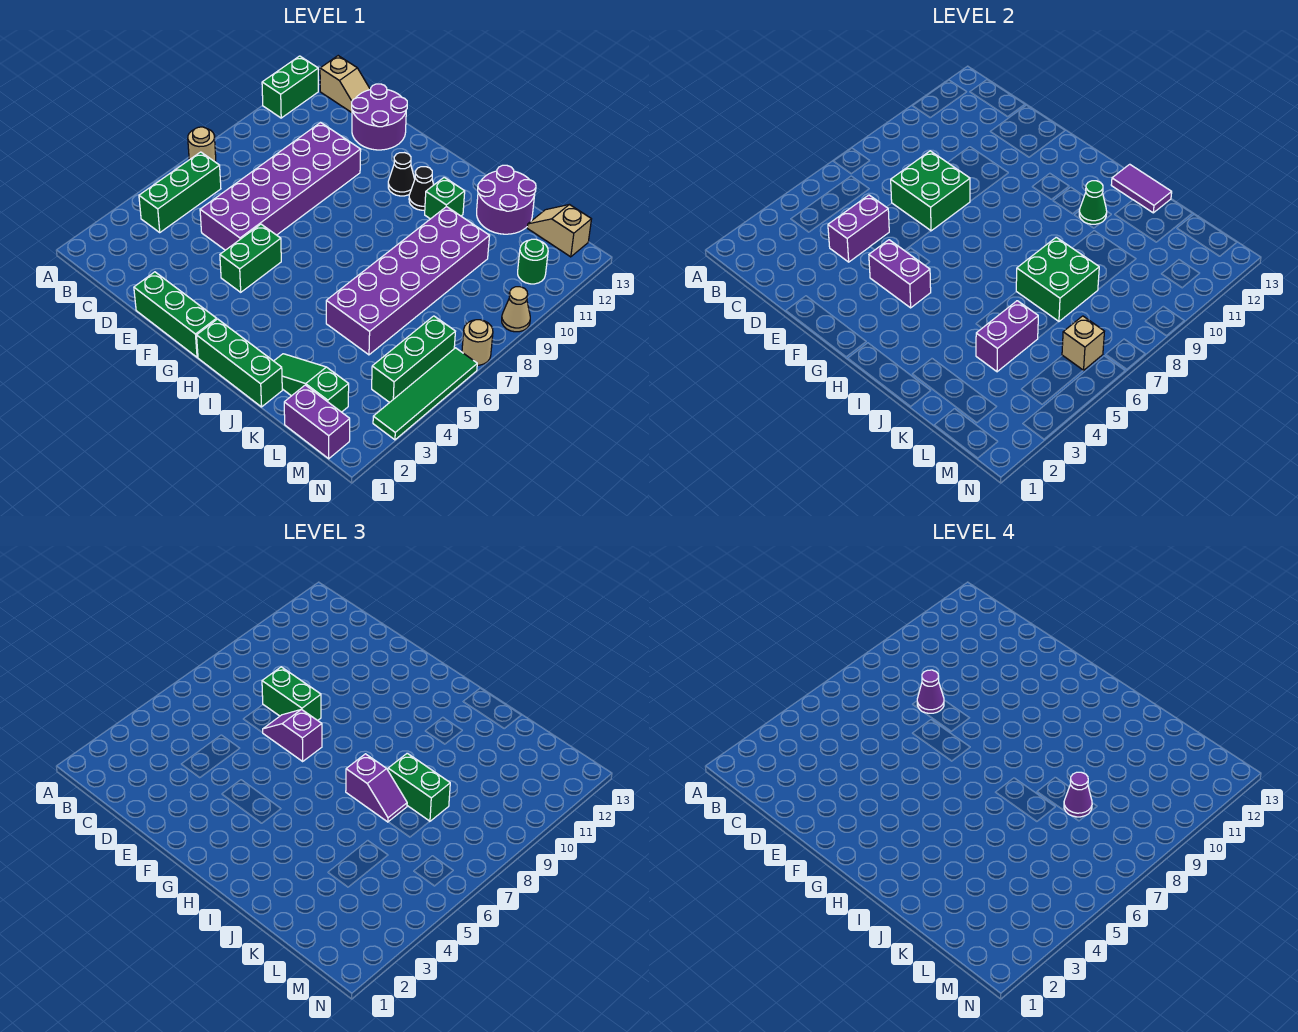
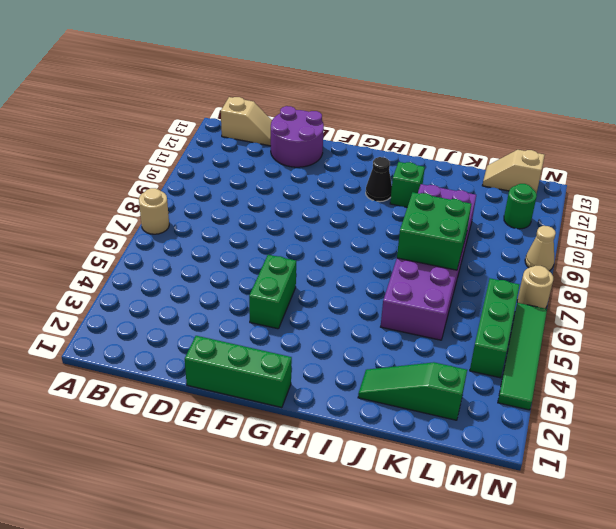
none -> green 1x2 brick [262,56,318,118]
none -> green 1x3 brick [139,152,221,232]
none -> purple 2x6 brick [200,122,361,250]
none -> black 1x1 cone [388,153,415,196]

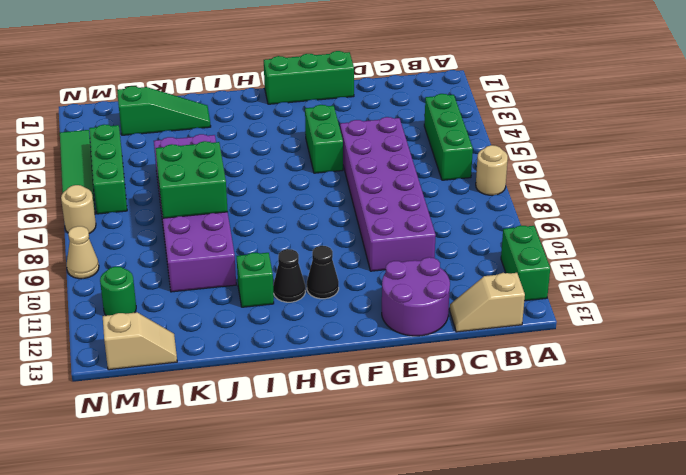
none -> green 1x3 brick [197,319,282,407]
none -> purple 2x2 round brick [477,165,536,234]
none -> purple 1x2 brick [284,385,350,459]
none -> purple 1x2 brick [828,195,889,262]

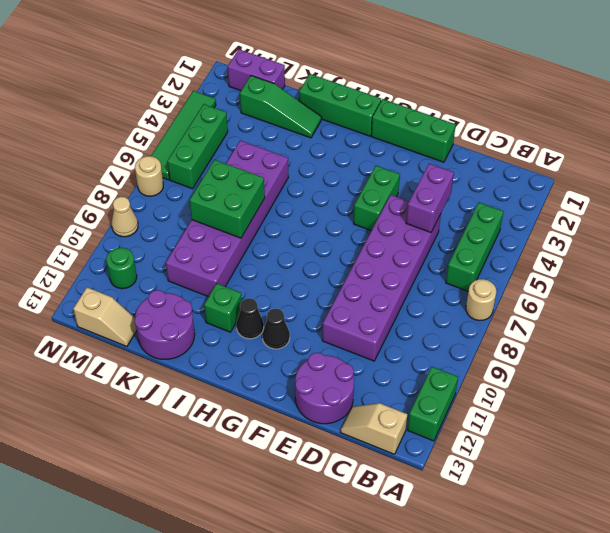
none -> green 2x2 brick [891,151,970,231]
none -> purple 1x2 brick [869,240,931,308]
none -> green 1x1 cone [1079,181,1107,224]
none -> purple 1x2 tile [1111,164,1172,213]

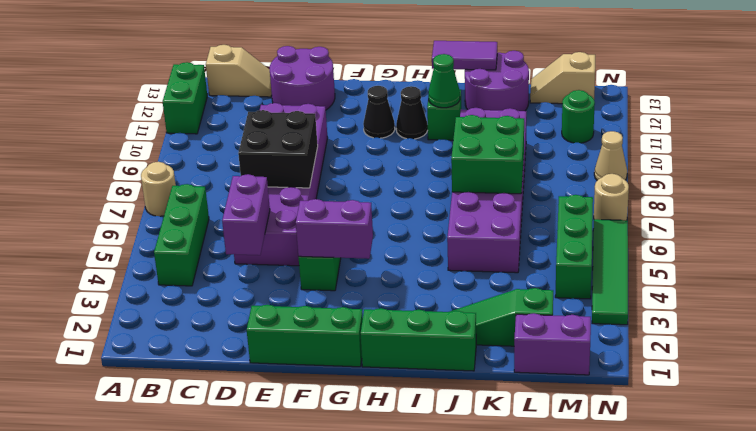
black 2x2 brick [238,110,318,188] -> green 2x2 brick [891,151,970,231]
none -> purple 1x2 brick [976,301,1038,372]
none -> tan 1x1 brick [1062,316,1105,370]
none -> green 1x2 brick [262,667,321,720]
none -> purple 1x2 slope [262,709,322,761]

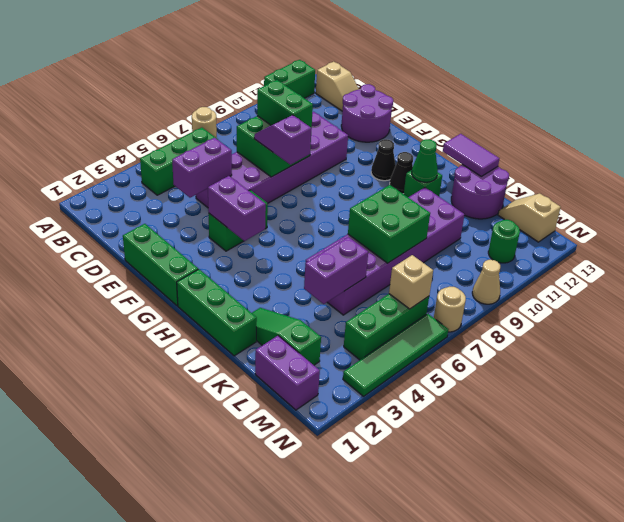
none -> purple 1x2 slope [346,754,407,822]
none -> green 1x2 brick [388,753,450,821]
none -> purple 1x1 cone [917,670,944,713]
none -> purple 1x1 cone [1064,772,1092,817]

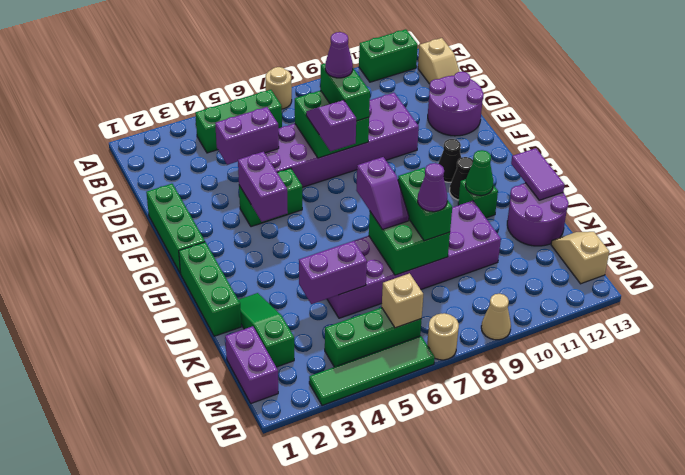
none -> green 1x1 round brick [518,239,548,284]

